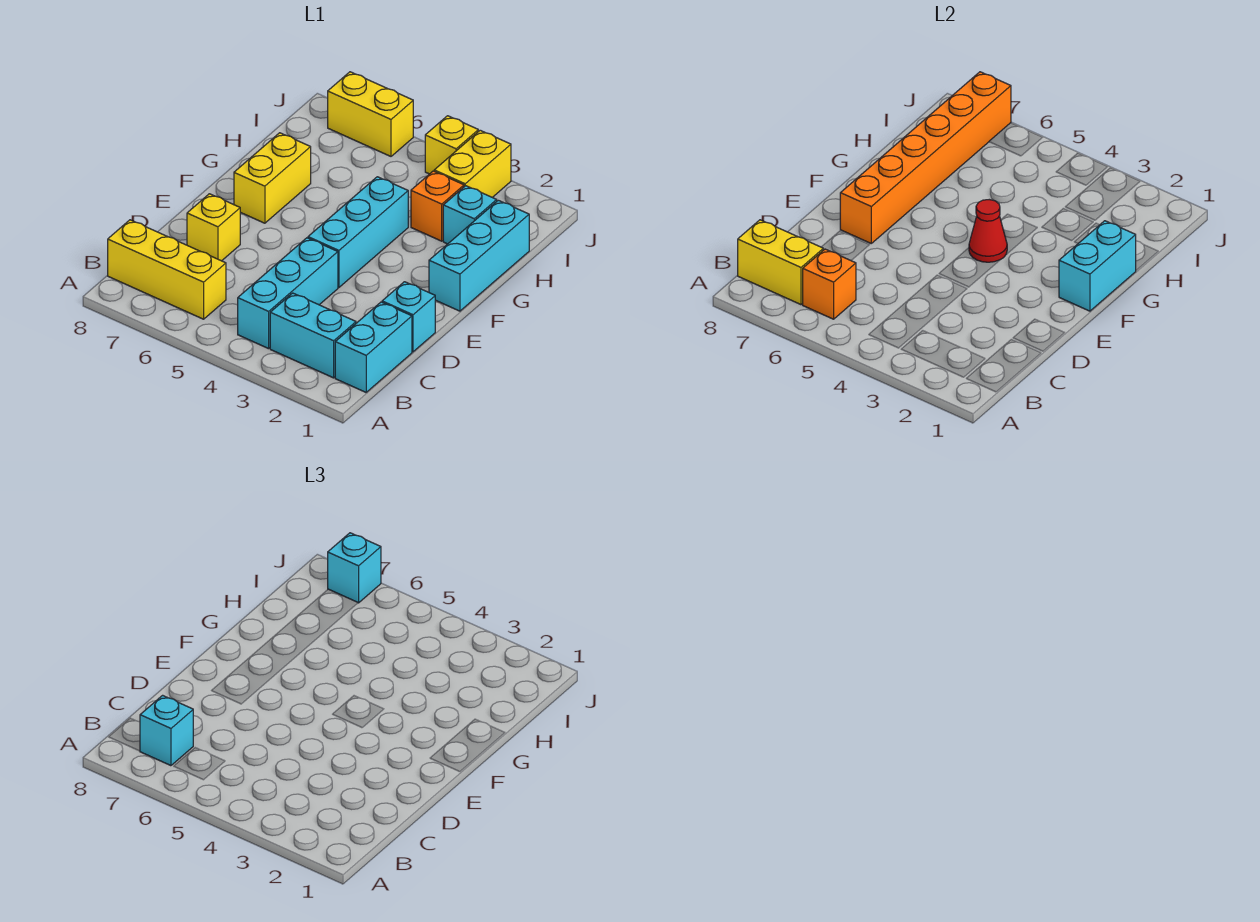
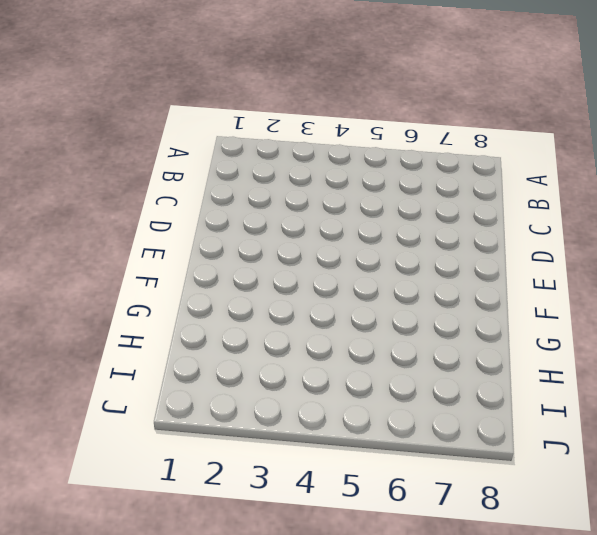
none -> cyan 1x2 brick [335,302,412,392]
none -> cyan 1x2 brick [270,293,356,378]
none -> cyan 1x3 brick [238,238,338,349]

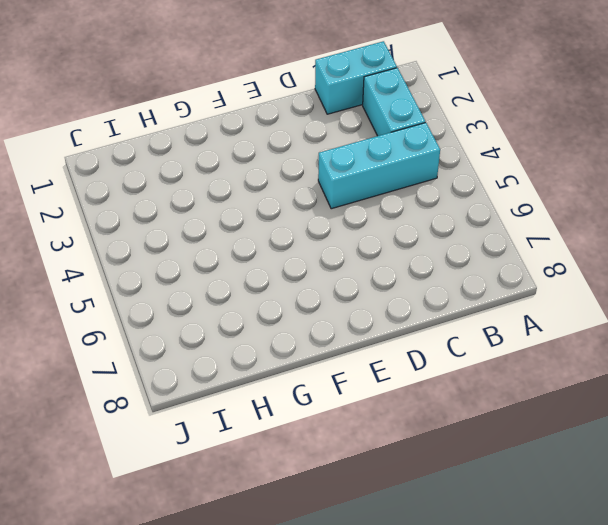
none -> yellow 1x3 brick [108,220,226,319]
none -> cyan 1x1 brick [382,282,435,352]
none -> yellow 1x1 brick [187,194,240,261]

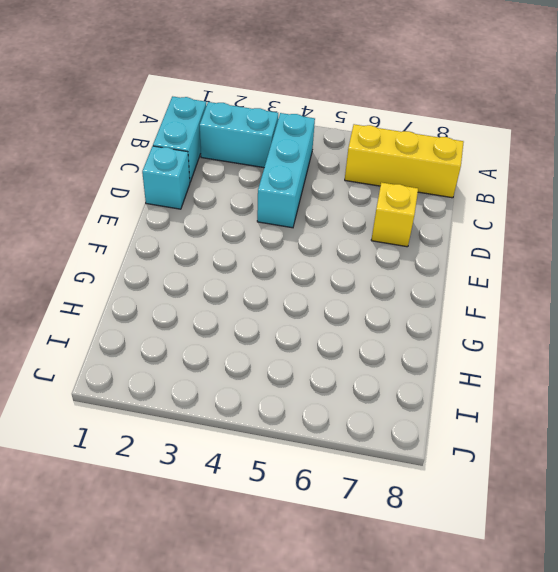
none -> cyan 1x3 brick [308,177,408,288]
none -> cyan 1x3 brick [429,200,529,311]
none -> yellow 1x2 brick [234,133,311,223]

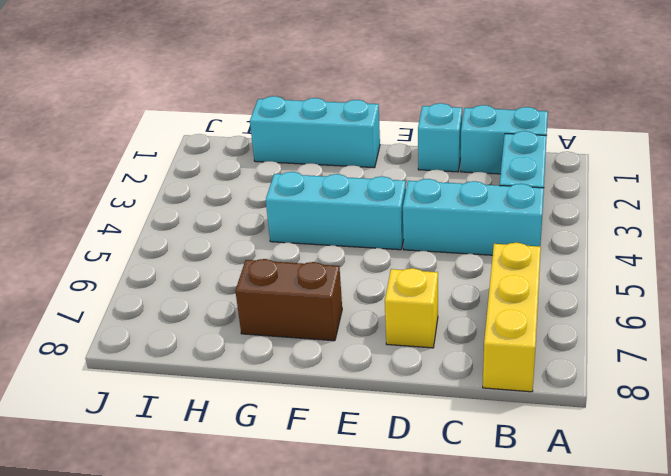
brown 1x2 brick [235,259,342,341] -> yellow 1x2 brick [234,133,311,223]
none -> cyan 1x1 brick [443,186,497,244]
none -> orange 1x1 brick [411,171,464,241]
none -> yellow 1x2 brick [434,130,511,197]

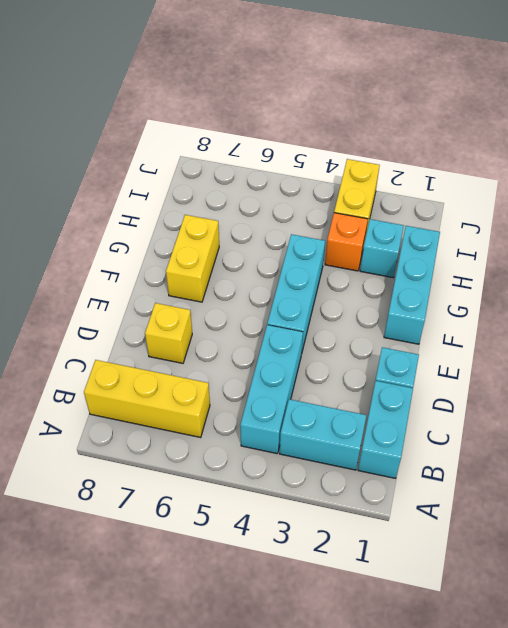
none -> yellow 1x1 brick [425,116,478,174]
none -> yellow 1x2 brick [328,72,413,156]
none -> orange 1x1 brick [803,249,856,319]

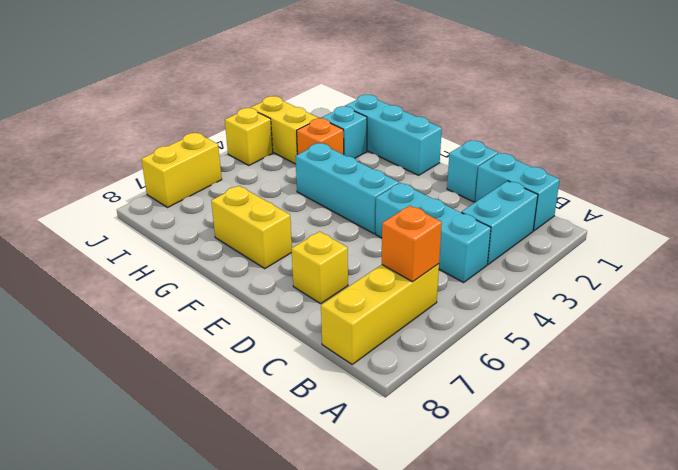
none -> yellow 1x2 brick [738,220,823,305]
none -> orange 1x6 brick [840,72,1011,243]
none -> cyan 1x2 brick [1059,221,1136,311]

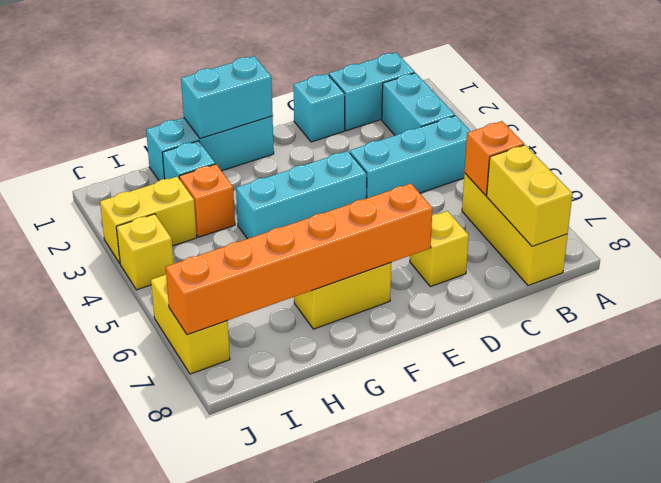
none -> red 1x1 cone [969,200,1007,262]
none -> cyan 1x1 brick [140,695,193,766]
none -> cyan 1x1 brick [328,533,381,603]

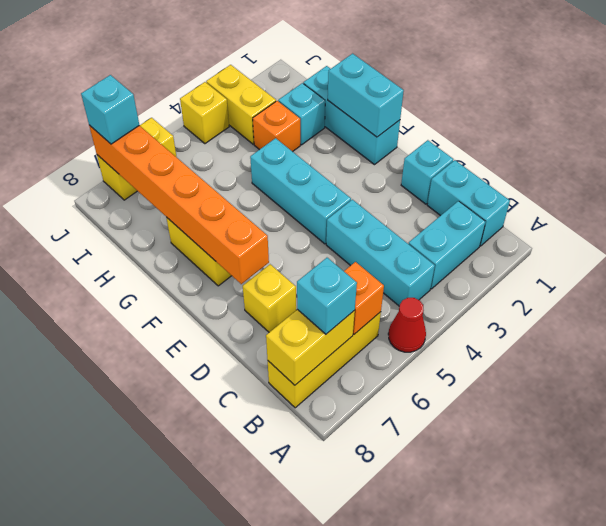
red 1x1 cone [388,298,426,352] -> red 1x1 cone moved to [969,200,1007,262]

